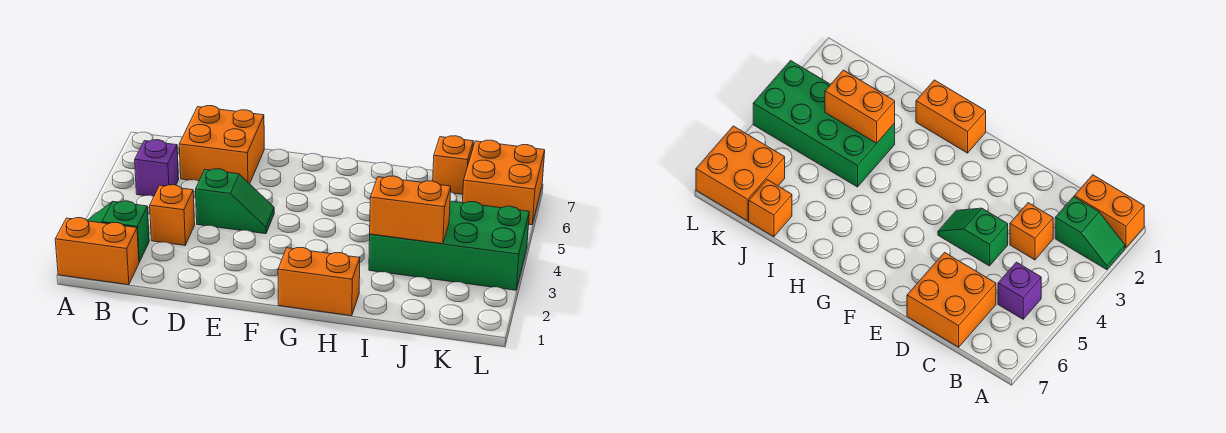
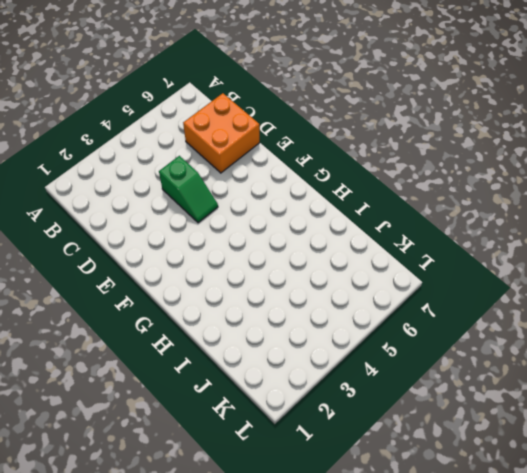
none -> orange 1x2 brick [55,218,139,285]
none -> green 1x2 slope [87,201,149,262]

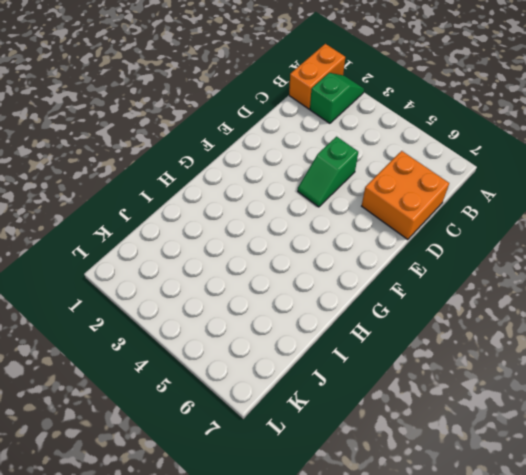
none -> purple 1x1 brick [135,140,179,196]
none -> orange 1x1 brick [150,185,195,245]

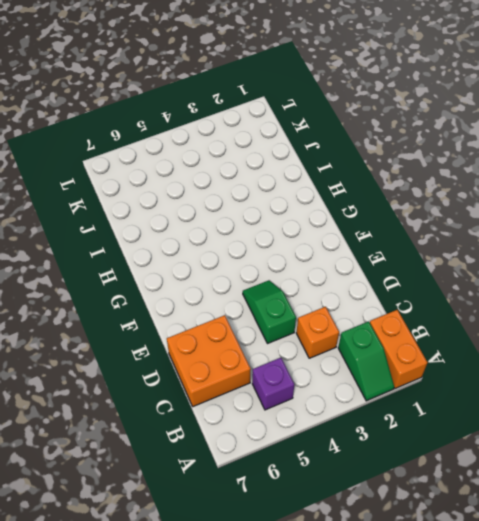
none -> orange 1x2 brick [278,248,360,316]
none -> green 2x4 brick [369,201,529,290]

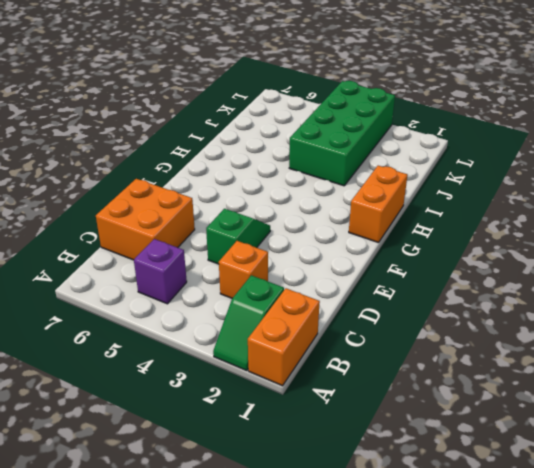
none -> orange 1x1 brick [433,136,473,194]
none -> orange 2x2 brick [463,140,545,225]

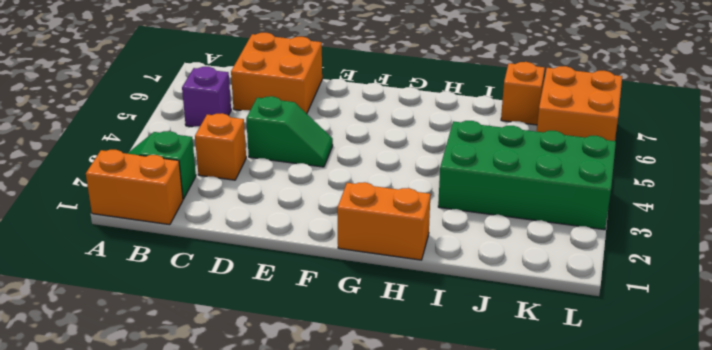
none -> orange 1x2 brick [370,176,451,244]

